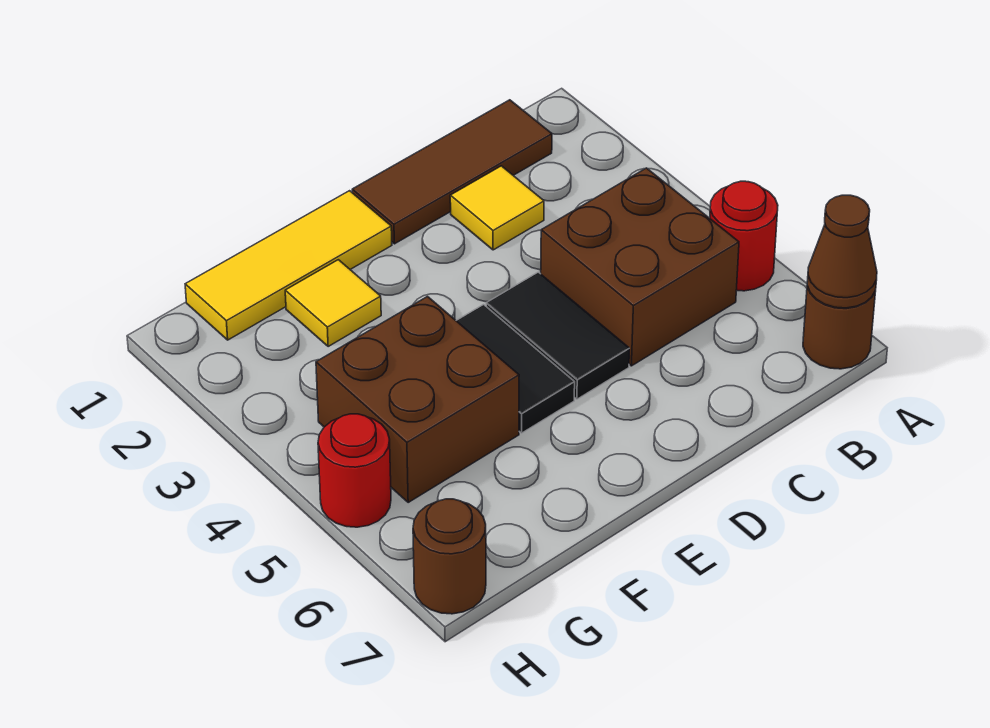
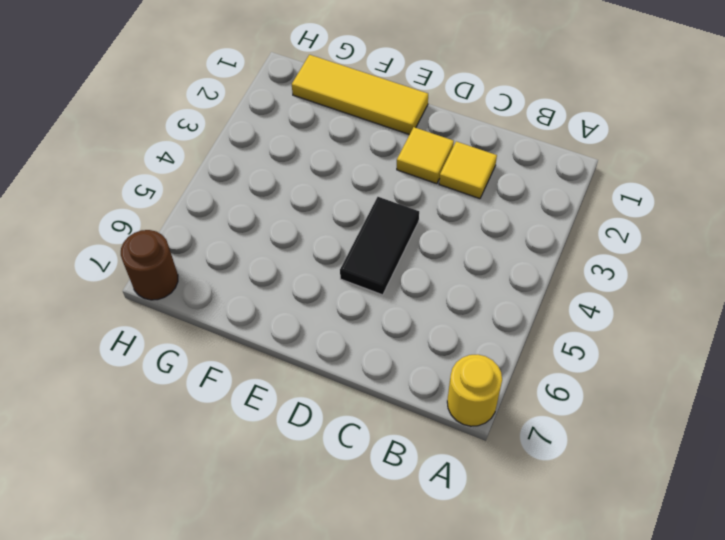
yellow 1x1 round brick [447,354,502,426] -> brown 1x1 round brick [803,286,876,369]
yellow 1x1 tile [397,127,454,184] -> yellow 1x1 tile moved to [285,260,381,346]
none -> red 1x1 round brick [710,181,778,291]
none -> brown 1x3 tile [352,100,552,244]
none -> brown 2x2 brick [541,168,739,366]

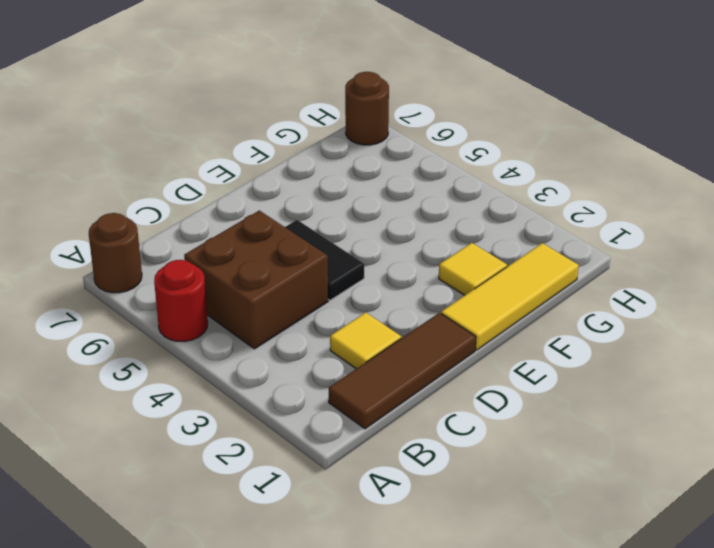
none -> black 1x2 tile [456,305,575,433]
none -> brown 2x2 brick [316,297,519,502]
none -> red 1x1 round brick [318,414,391,527]

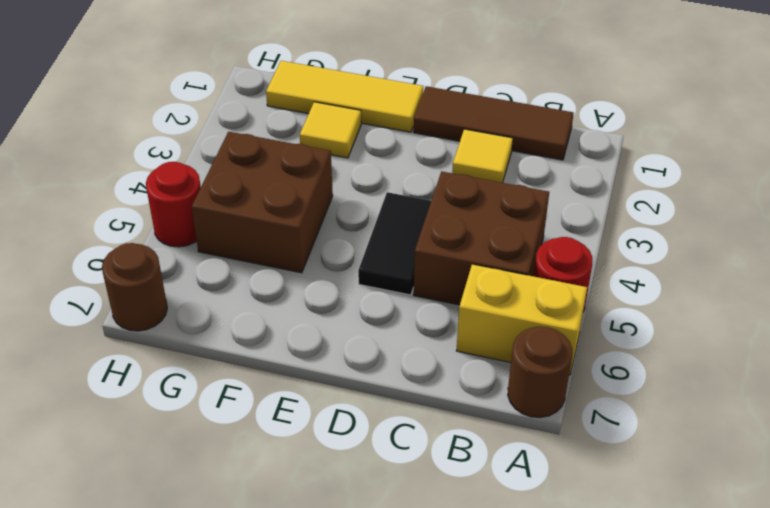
yellow 1x2 brick [456,264,587,375] -> none
none -> black 1x2 tile [456,305,575,433]
none -> brown 1x1 cone [807,195,877,308]

